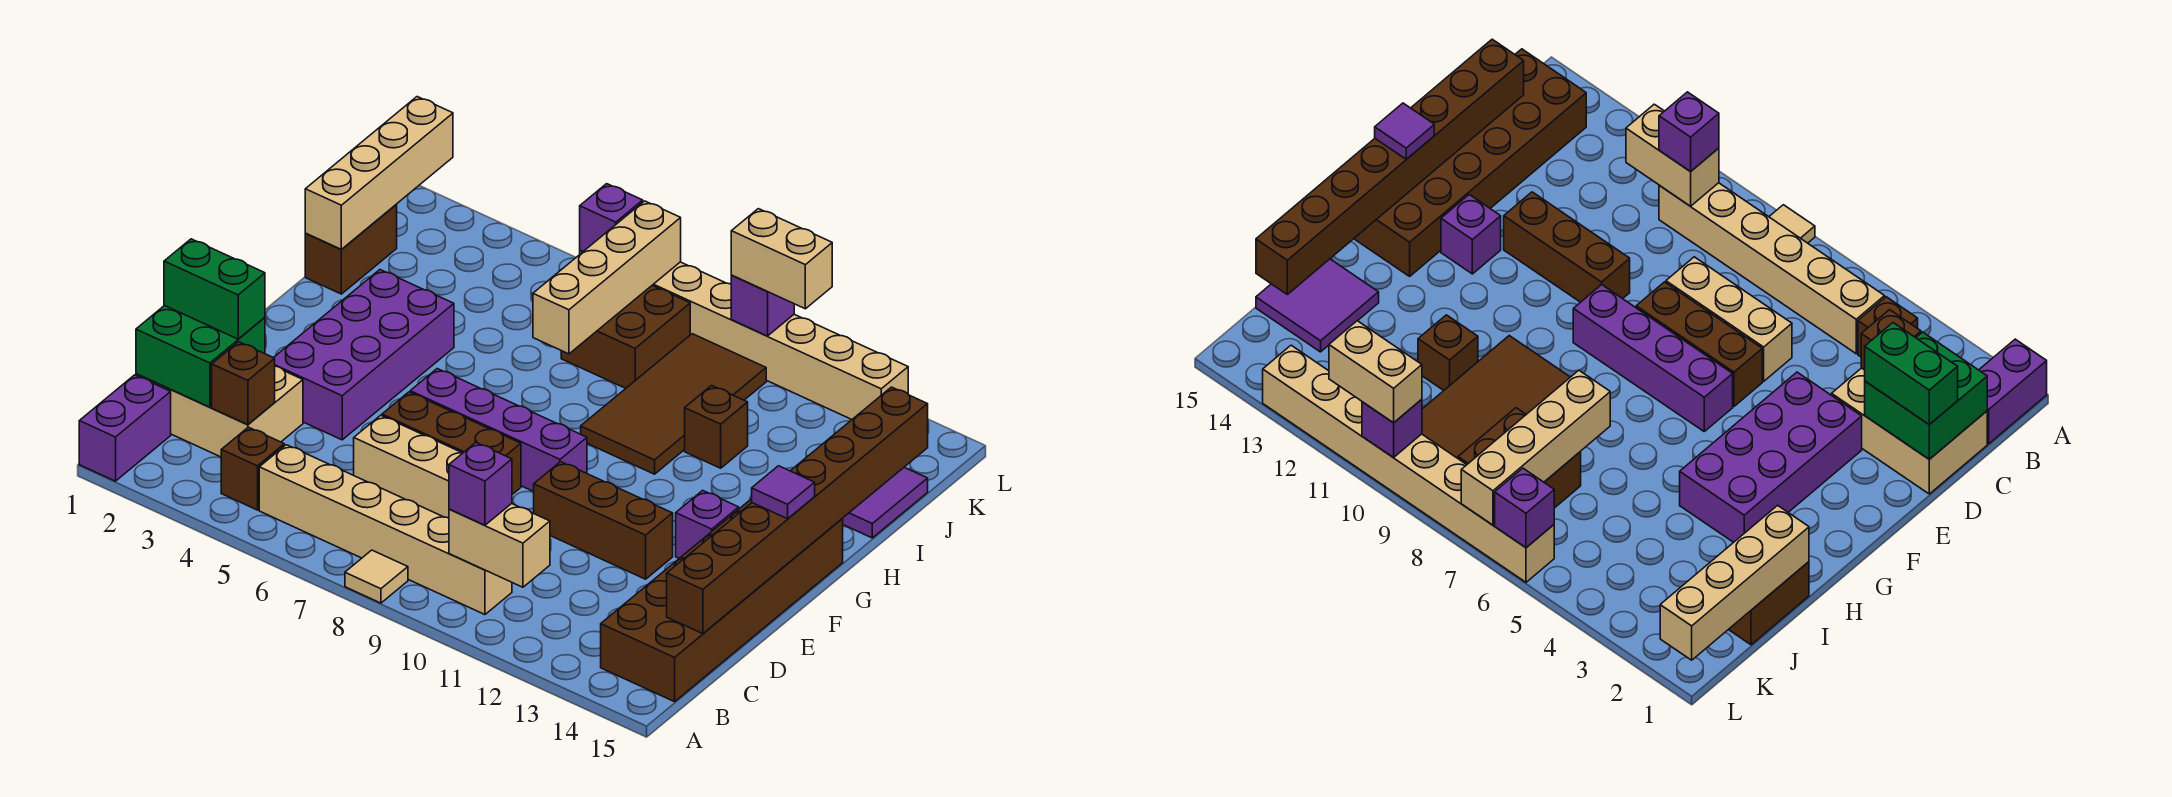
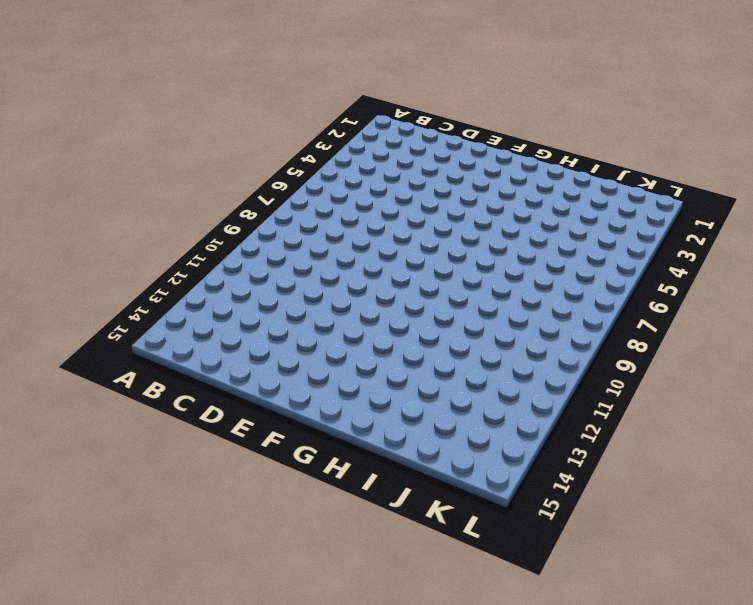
none -> purple 1x2 brick [79,375,171,481]
none -> tan 1x1 tile [345,550,408,603]
none -> brown 1x1 brick [221,427,284,510]
none -> tan 1x6 brick [259,445,512,615]

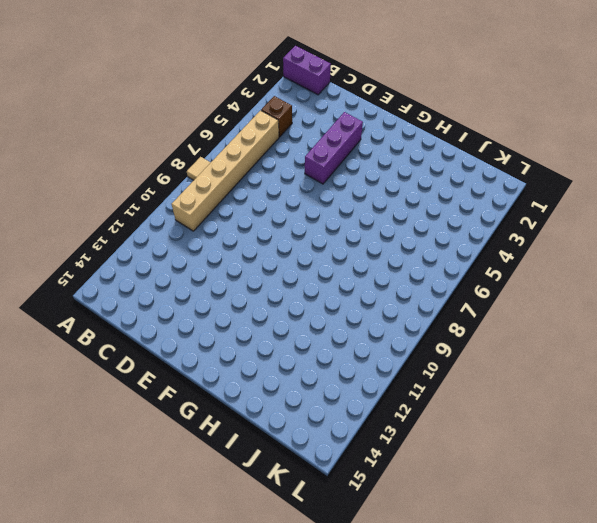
purple 1x3 brick [305,112,363,184] -> purple 2x4 brick [274,270,454,440]
none -> brown 2x6 brick [601,499,843,702]
none -> tan 2x3 brick [136,366,303,457]
none -> tan 1x3 brick [354,415,462,518]
none -> brown 1x3 brick [382,392,521,494]

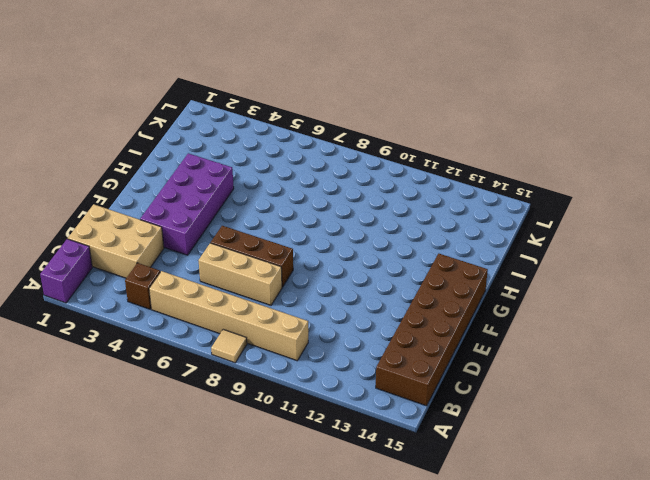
none -> brown 1x3 brick [534,462,673,579]
none -> purple 1x4 brick [410,369,587,492]
none -> purple 1x1 brick [676,491,739,558]
none -> brown 2x4 tile [581,334,766,474]

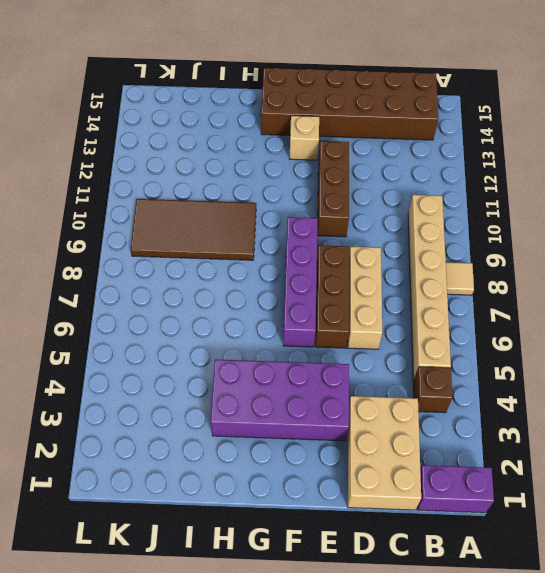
tan 1x1 brick [290,116,319,160] -> purple 1x1 brick [676,491,739,558]
none -> brown 1x2 brick [305,205,397,294]
none -> brown 1x1 brick [685,386,748,468]
none -> purple 2x2 tile [842,467,928,538]
none -> brown 2x2 brick [561,286,690,388]

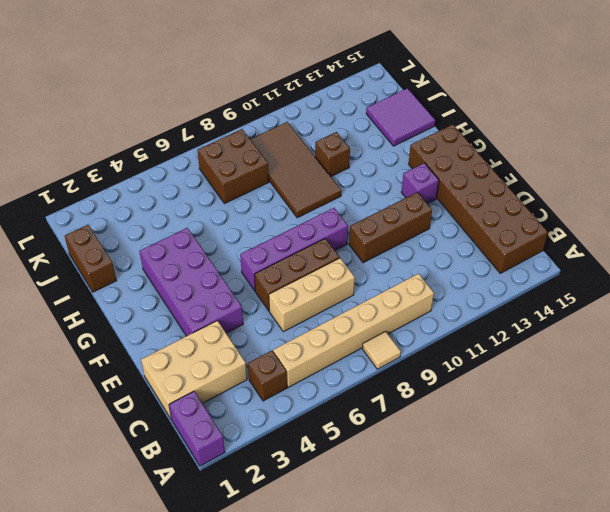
none -> tan 1x8 brick [580,250,908,419]
none -> tan 1x2 brick [449,504,550,587]
none -> green 2x2 brick [136,305,265,407]
none -> brown 1x1 brick [212,342,275,425]

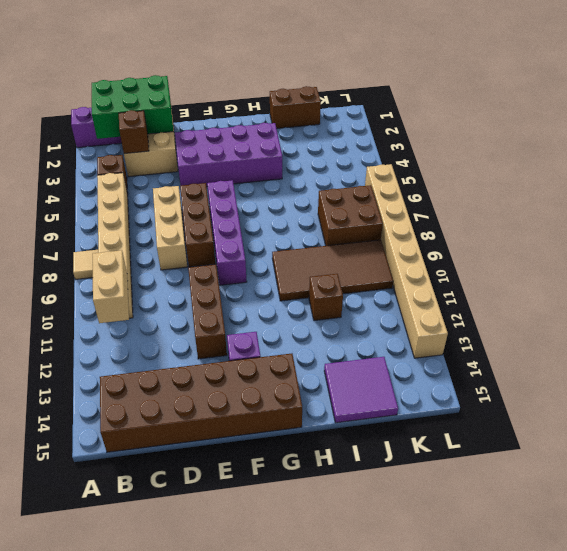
green 2x3 brick [92,75,173,139] -> green 2x2 brick [136,305,265,407]
none -> brown 1x8 brick [667,387,928,634]
none -> tan 1x4 brick [305,97,453,249]
none -> tan 1x4 brick [533,201,681,354]
none -> purple 1x1 brick [580,184,643,251]

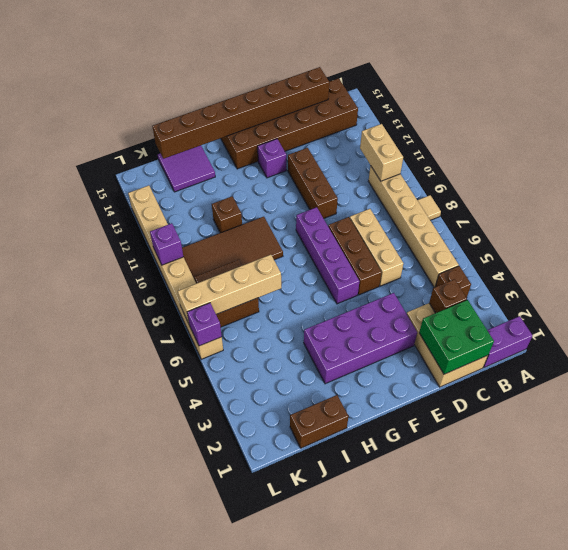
none -> tan 1x4 brick [305,97,453,249]
none -> purple 1x1 brick [449,443,512,525]
none -> green 1x2 brick [164,239,265,339]
none -> purple 1x1 tile [752,466,815,519]

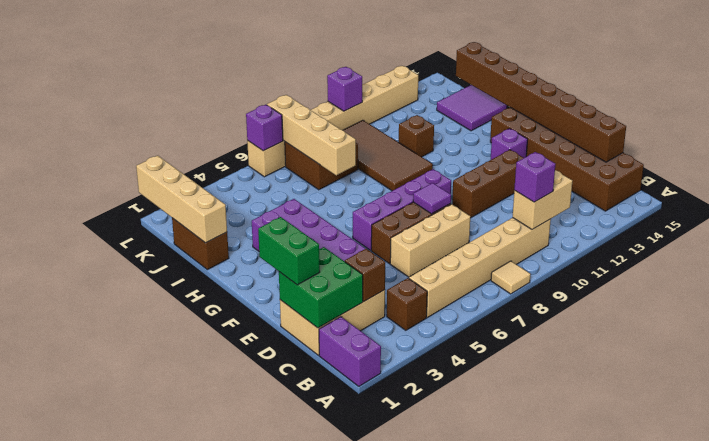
green 1x2 brick [258,217,320,285] -> green 1x2 brick turned to [164,239,265,339]
purple 1x1 tile [413,183,451,214] -> purple 1x1 tile moved to [752,466,815,519]
none -> tan 1x2 brick [731,209,832,309]

